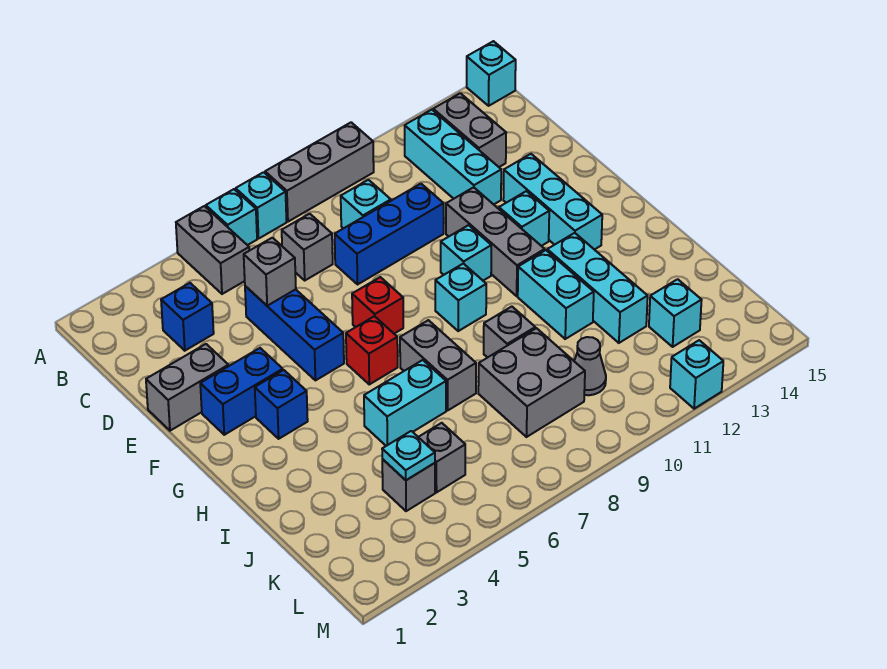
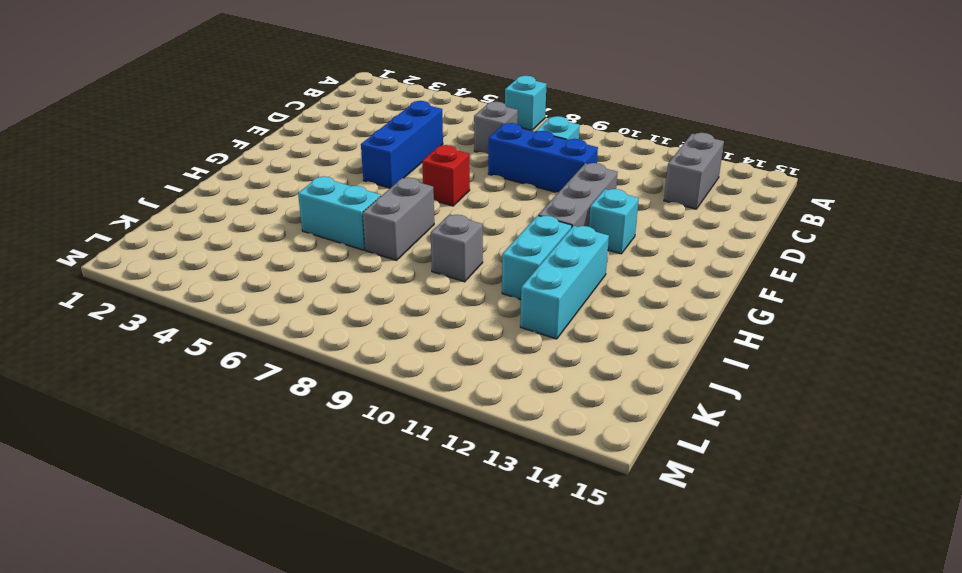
none -> grey 1x2 brick [176,206,249,294]
none -> cyan 1x1 brick [206,189,257,245]
none -> grey 1x3 brick [265,122,374,222]
none -> cyan 1x1 brick [467,41,516,106]

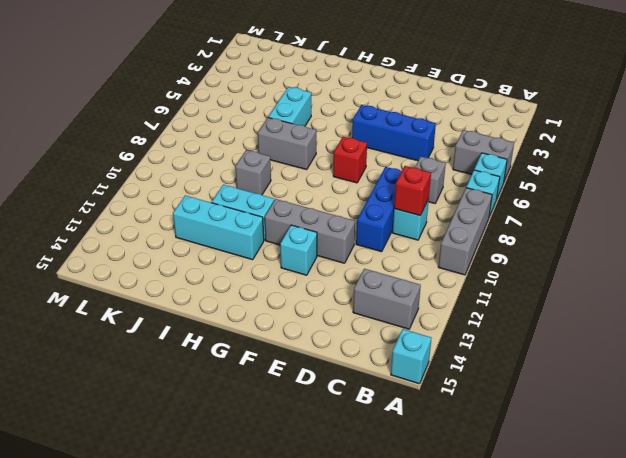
red 1x1 brick [394,166,431,215] -> red 1x1 brick moved to [346,316,398,384]
none -> cyan 1x3 brick [405,110,501,204]
none -> blue 1x1 brick [161,283,214,351]
none -> grey 1x2 brick [146,344,228,431]
none -> cyan 1x3 brick [503,154,602,250]

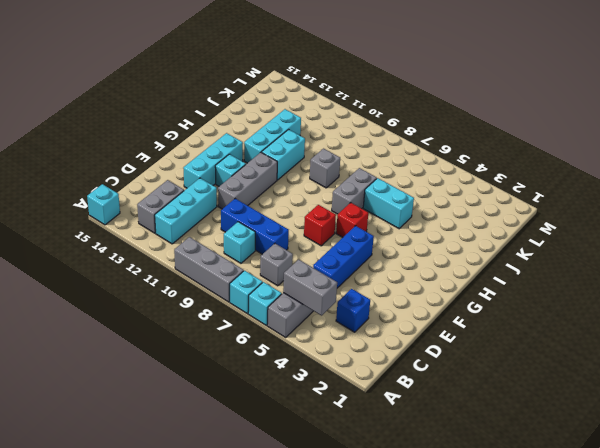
grey 1x2 brick [283,260,337,316] -> grey 1x2 brick moved to [146,344,228,431]
none -> blue 1x2 brick [200,348,283,435]
none -> cyan 1x1 brick [441,225,491,281]
none -> blue 1x1 brick [255,370,308,439]
none -> cyan 1x1 brick [435,264,486,331]

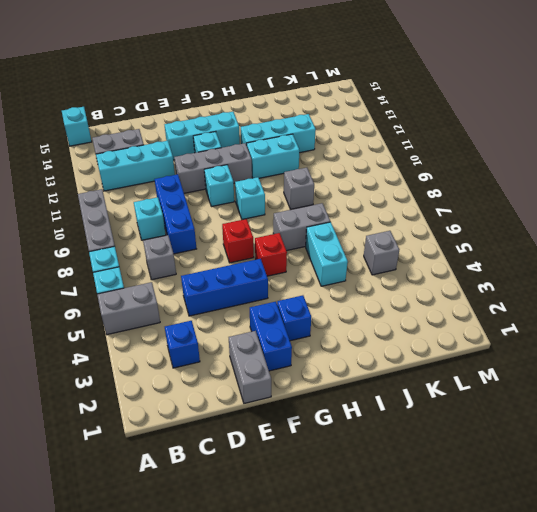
none -> grey 2x2 brick [478,328,585,437]
none -> grey 1x1 brick [382,459,435,511]
none -> grey 1x1 cone [574,337,606,395]
none -> cyan 1x1 brick [649,279,702,347]

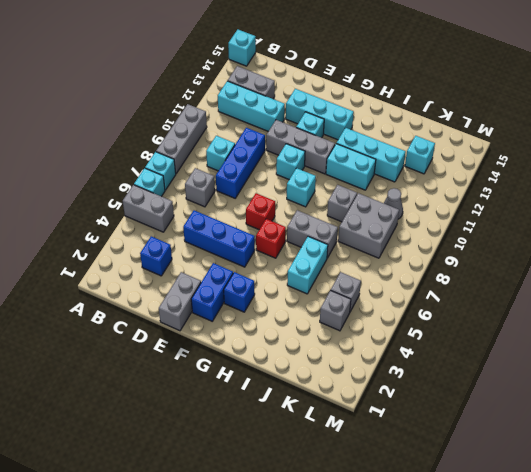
none -> cyan 1x1 brick [670,340,723,409]
none -> grey 1x1 brick [244,238,296,306]
none -> cyan 1x1 plate [382,431,435,480]

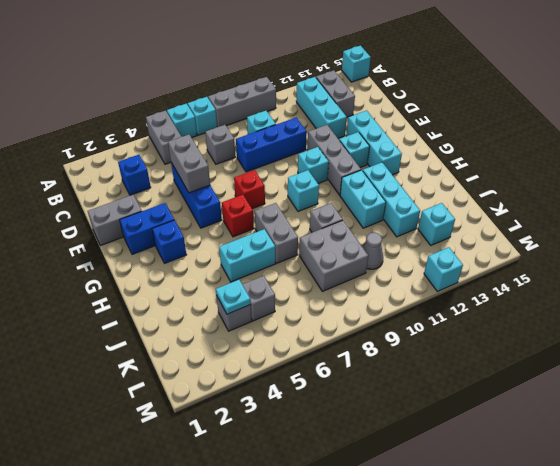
grey 1x2 brick [168,135,210,193] -> grey 1x1 brick [244,238,296,306]

